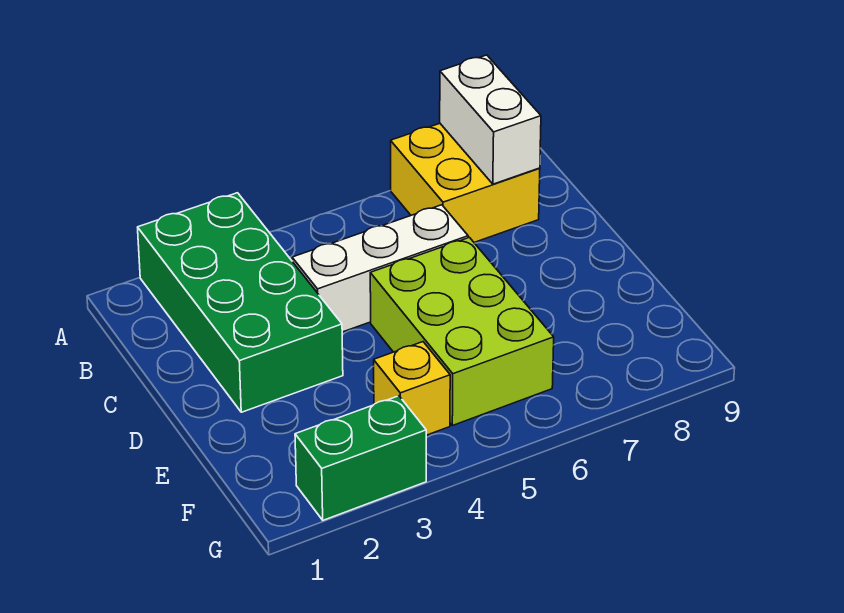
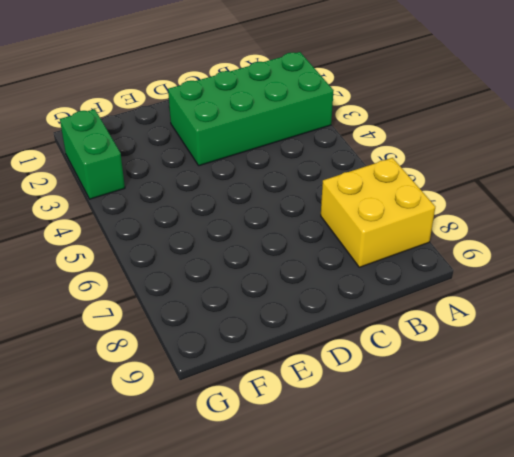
none -> white 1x3 brick [292,205,468,332]
none -> lime 2x3 brick [370,237,554,426]

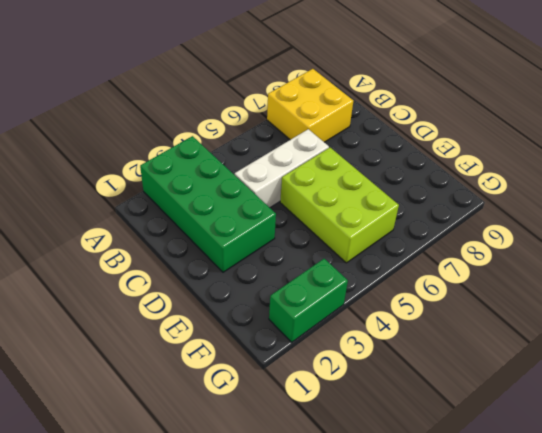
none -> yellow 1x1 brick [374,342,450,435]
none -> white 1x2 brick [440,55,541,184]

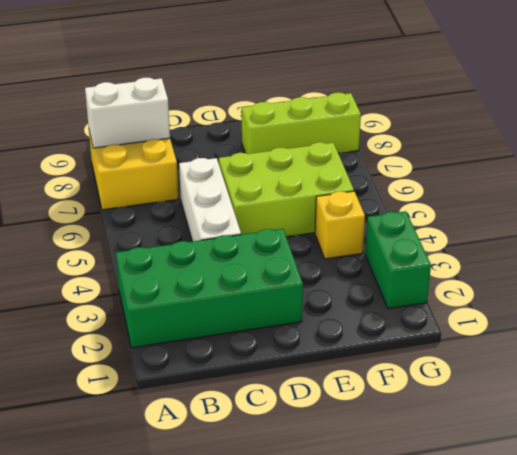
lime 1x3 brick [242,93,361,154] -> none

